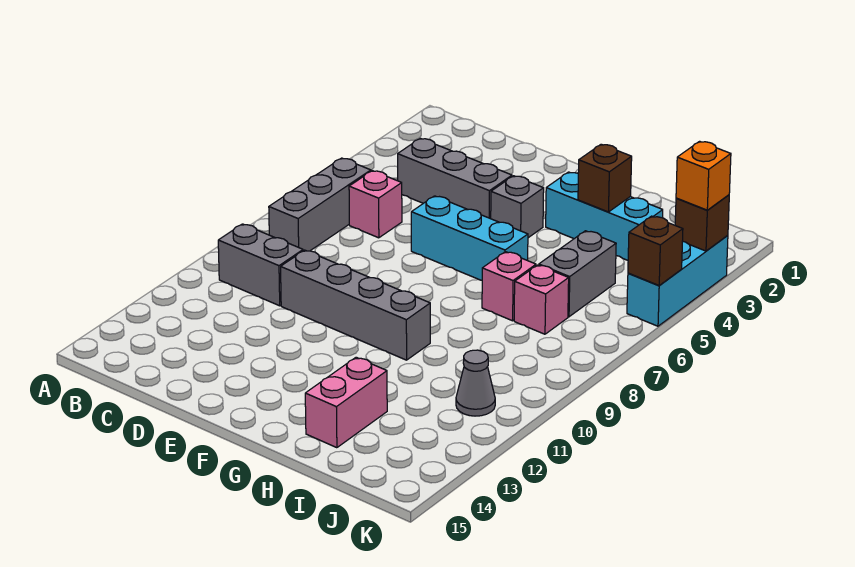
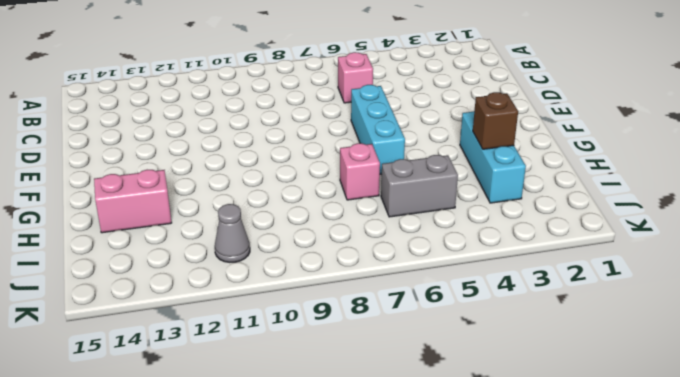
none -> grey 1x3 brick [269,158,371,251]
none -> grey 1x2 brick [218,224,303,306]
none -> grey 1x3 brick [398,138,512,219]

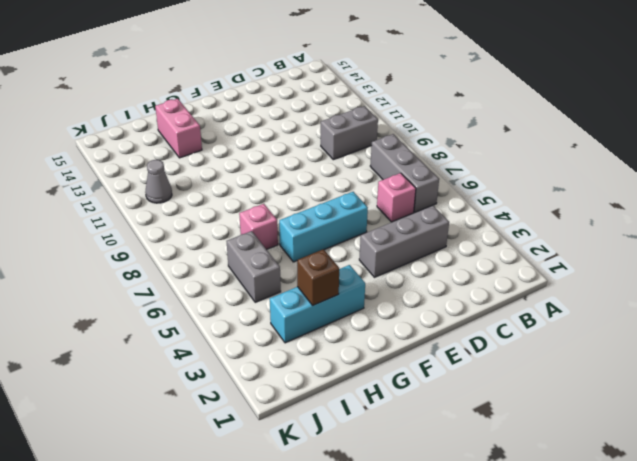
none -> grey 1x4 brick [281,250,430,360]
none -> grey 1x1 brick [491,176,544,238]
none -> pink 1x1 brick [514,265,569,334]

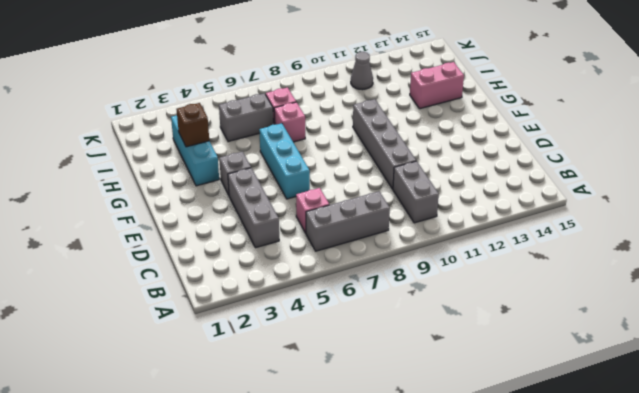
none -> cyan 1x3 brick [627,235,728,326]
none -> brown 1x1 brick [675,195,729,251]
none -> brown 1x1 brick [628,216,683,286]

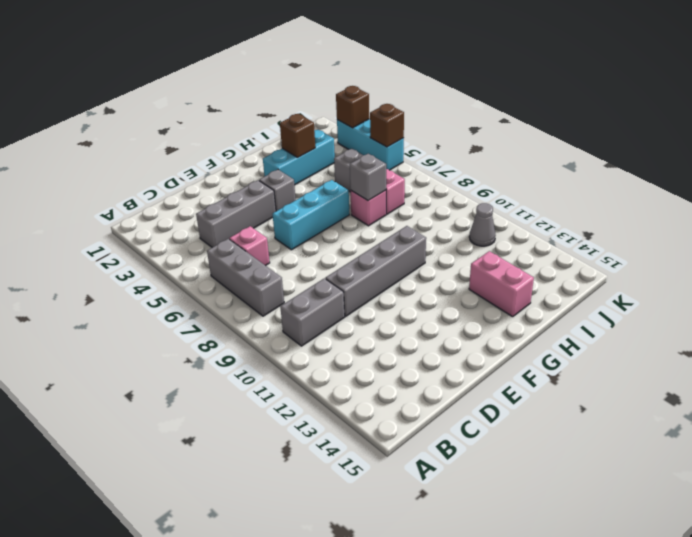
grey 1x1 brick [350,154,386,201] -> none
none -> orange 1x1 brick [676,141,731,210]

